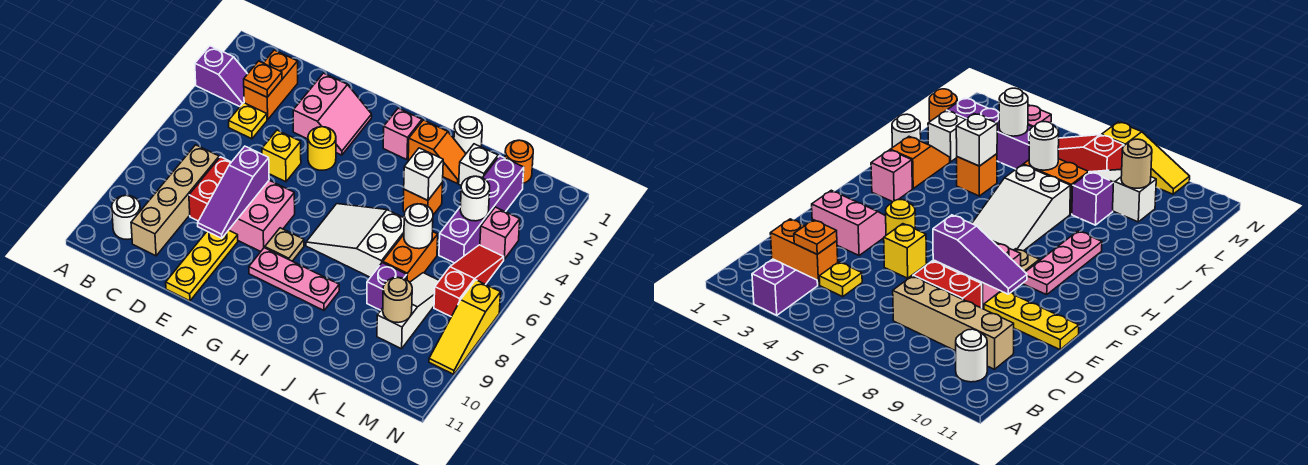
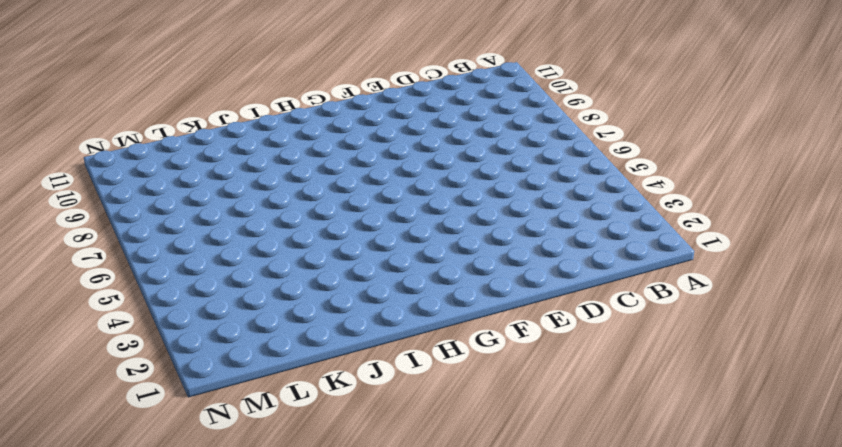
none -> purple 1x2 slope [195,46,247,107]
none -> white 1x1 round brick [112,195,140,239]
none -> orange 1x2 brick [244,50,298,120]
none -> yellow 1x1 plate [229,103,267,139]

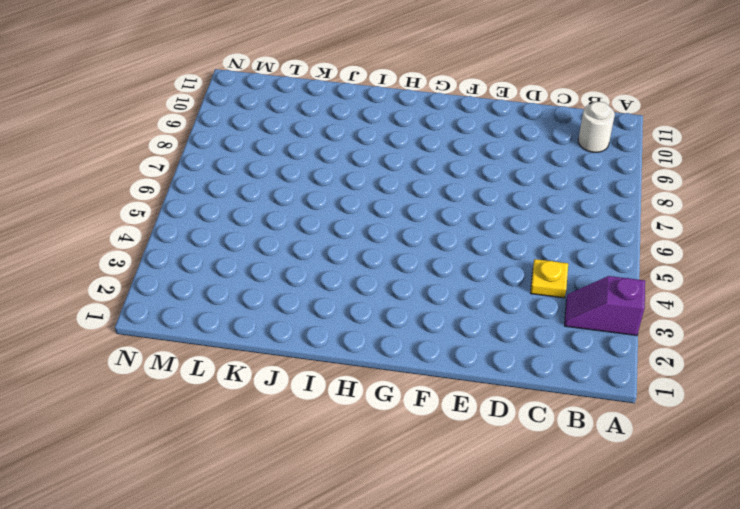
none -> orange 1x2 brick [244,50,298,120]
none -> tan 1x4 brick [131,145,219,256]
none -> red 1x2 brick [189,157,231,221]
none -> pink 2x2 slope [293,73,372,155]

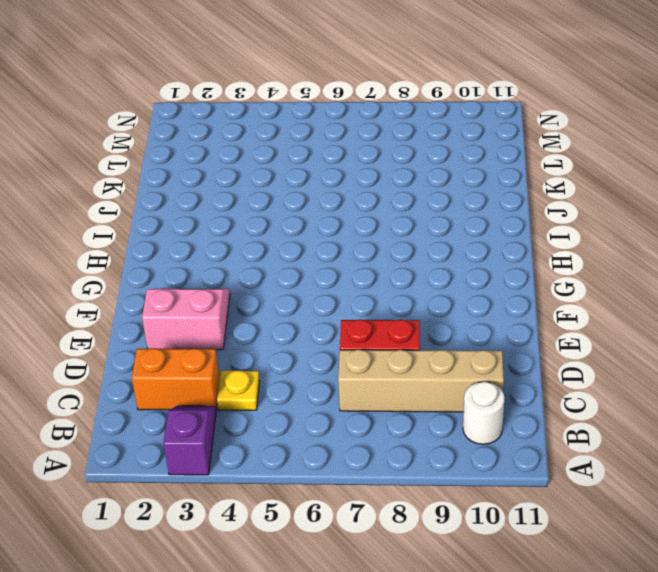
none -> yellow 1x1 brick [262,130,301,182]
none -> pink 2x2 brick [229,180,295,252]
none -> yellow 1x3 plate [166,230,238,301]
none -> yellow 1x1 round brick [308,127,336,170]

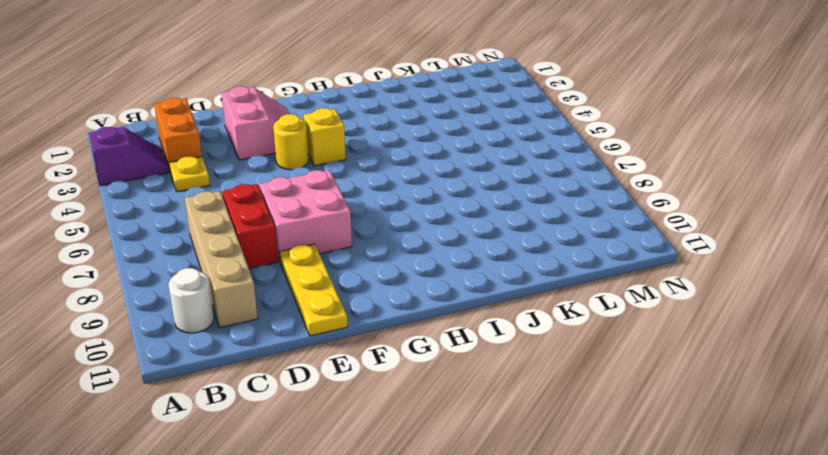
yellow 1x1 brick [304,108,346,166] -> yellow 1x1 brick moved to [262,130,301,182]
none -> tan 1x1 plate [265,228,304,261]
none -> pink 1x3 plate [249,248,339,310]
none -> pink 1x1 brick [383,108,422,160]
none -> white 2x3 slope [306,204,404,277]

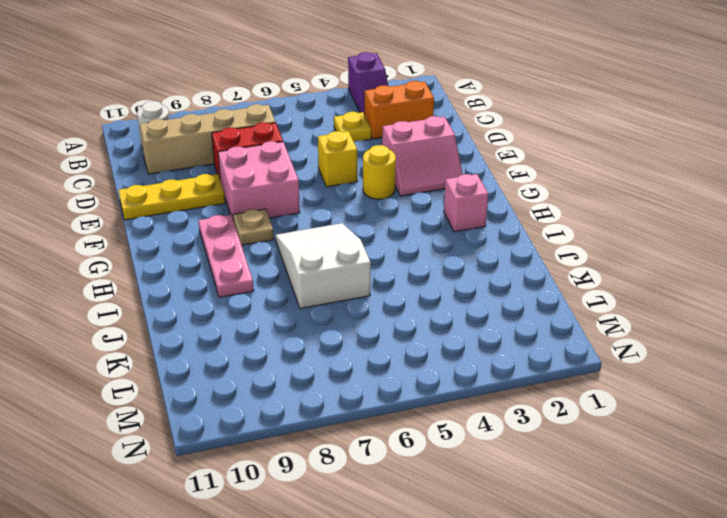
none -> orange 1x2 slope [408,120,466,184]
none -> white 1x1 round brick [454,117,482,153]
none -> orange 1x1 brick [403,182,443,215]
none -> white 1x1 brick [459,144,498,185]

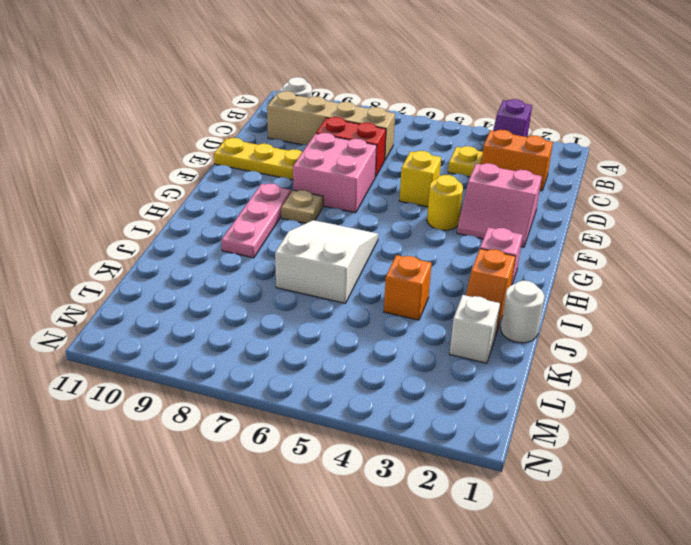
none -> orange 1x2 brick [383,232,438,282]
none -> purple 1x1 brick [367,263,407,310]
none -> orange 1x1 round brick [505,140,533,184]
none -> purple 1x4 brick [439,156,524,263]

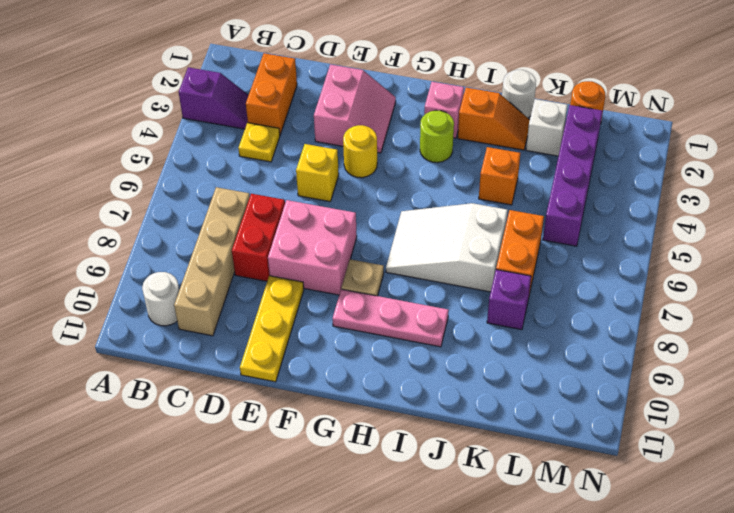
lime 1x1 round brick [420,110,454,163] -> none
none -> white 1x3 slope [377,273,439,349]
none -> pink 1x1 brick [480,207,520,259]
none -> red 1x3 slope [434,245,504,317]
none -> yellow 1x3 slope [429,280,501,374]

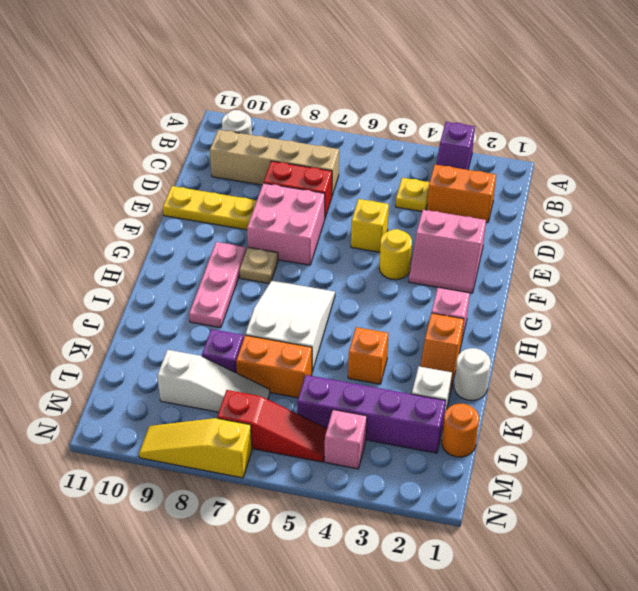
none -> orange 1x1 plate [244,61,282,97]
none -> purple 1x3 slope [198,146,269,238]
none -> white 1x1 brick [404,148,443,200]
none -> white 1x1 round brick [404,204,433,249]

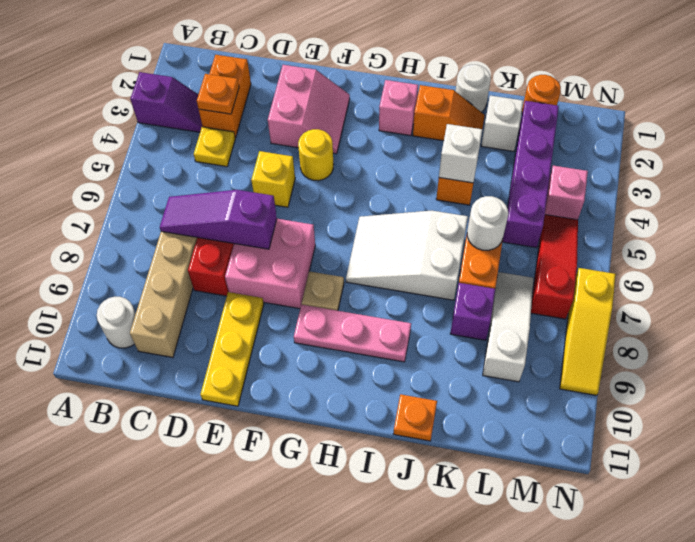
purple 1x3 slope [160,190,277,249] -> purple 1x3 slope turned to [198,146,269,238]
orange 1x1 plate [393,394,437,441] -> none
none -> white 1x1 round brick [460,176,490,221]
none -> tan 1x1 round brick [383,277,412,323]

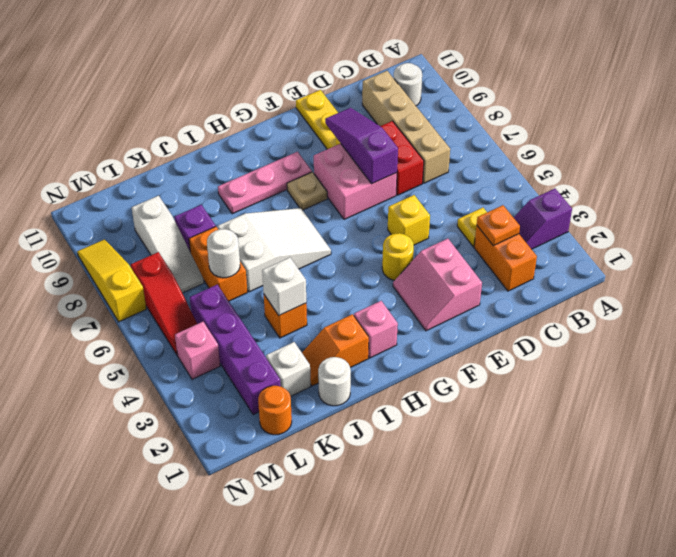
none -> white 1x1 round brick [460,176,490,221]
none -> tan 1x1 round brick [383,277,412,323]

